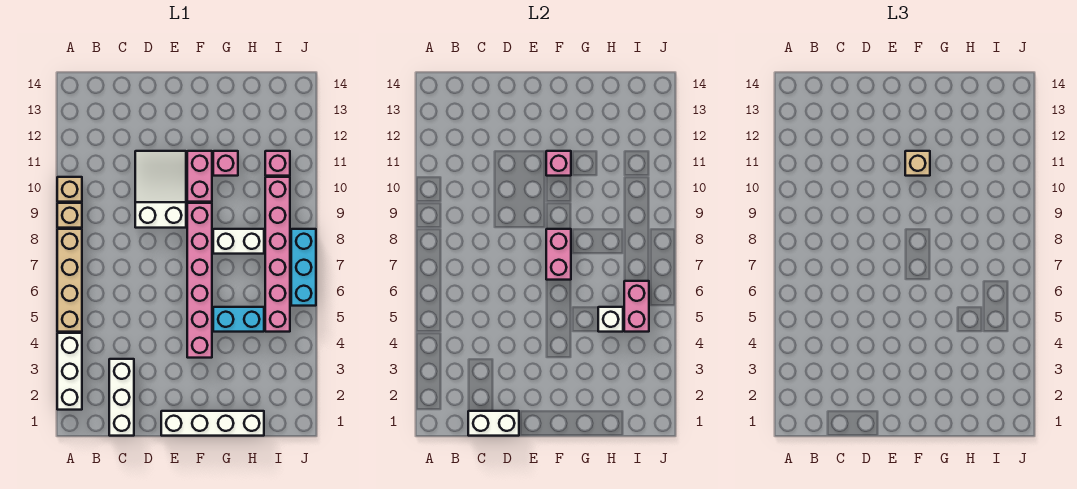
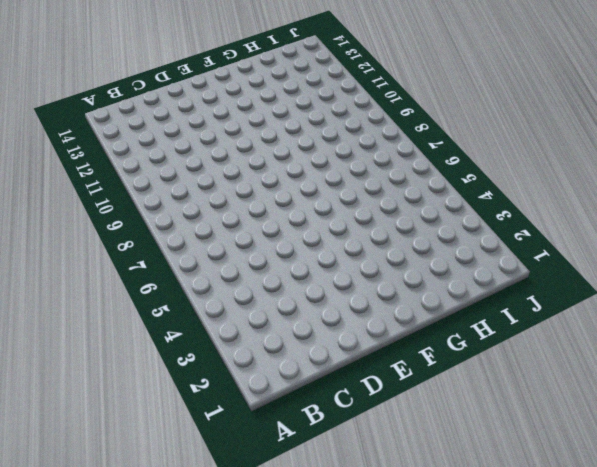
none -> white 1x3 brick [57,333,82,410]
none -> tan 1x4 brick [57,229,82,332]
none -> tan 1x1 brick [57,203,82,228]

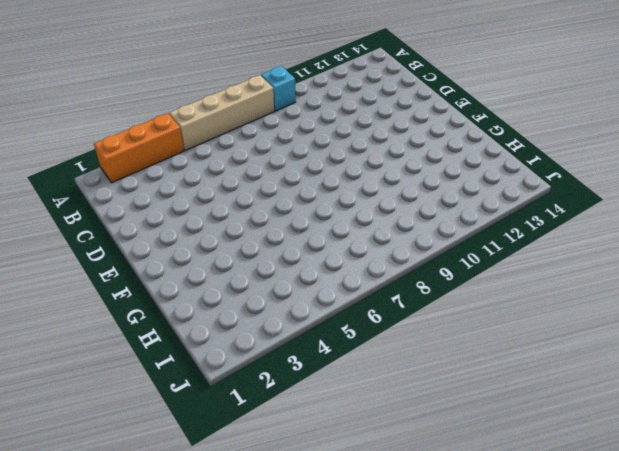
orange 1x3 brick [94,113,184,183] -> white 1x3 brick [57,333,82,410]
cyan 1x1 brick [261,66,296,111] -> tan 1x1 brick [57,203,82,228]
none -> tan 1x1 brick [57,177,82,202]
none -> white 1x3 brick [109,359,134,436]
none -> white 2x3 slope [135,151,186,228]

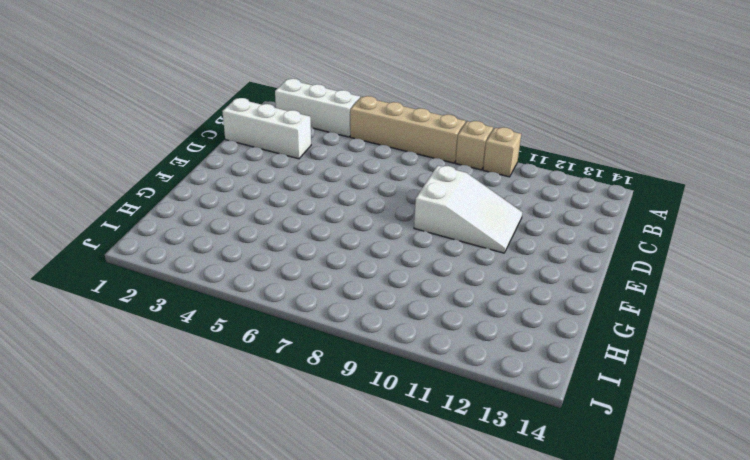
none -> white 1x4 brick [161,411,264,436]
none -> pink 1x6 brick [187,203,212,358]
none -> pink 1x2 brick [187,151,212,202]

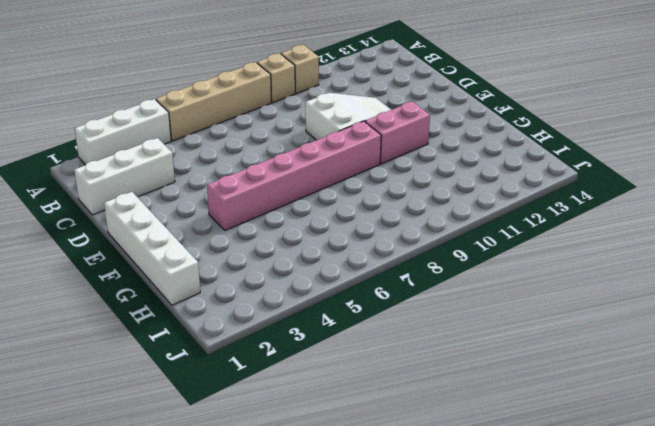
none -> cyan 1x2 brick [213,307,264,332]
none -> white 1x2 brick [213,229,264,254]
none -> pink 1x1 brick [213,151,238,176]

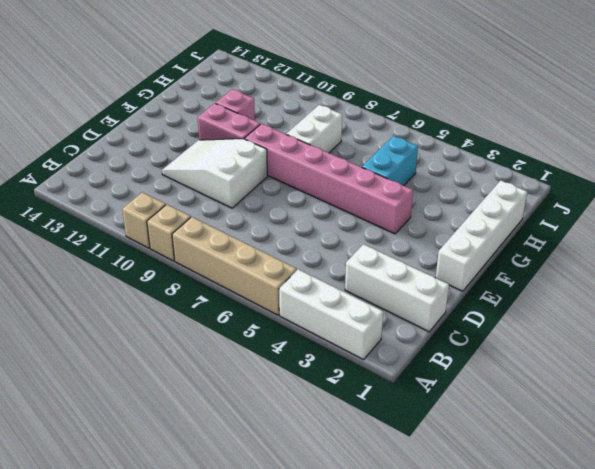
none -> pink 1x6 brick [265,177,290,332]
none -> pink 1x1 brick [265,151,290,176]
none -> cyan 1x3 brick [291,229,316,306]

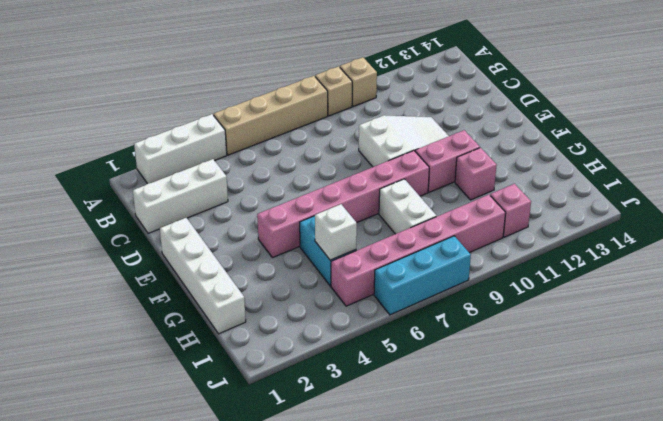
none -> white 1x2 brick [468,411,519,436]
none -> pink 1x2 brick [546,229,571,280]
none -> pink 1x1 brick [546,151,571,176]

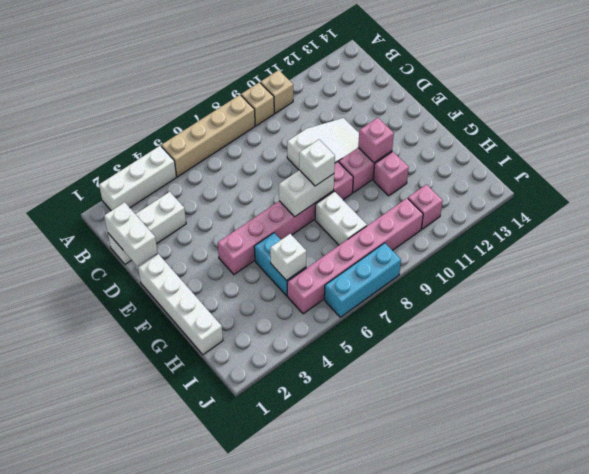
white 1x2 brick [279,170,334,217] -> pink 1x2 brick [546,229,571,280]
white 1x1 brick [299,140,335,186] -> none
none -> pink 1x2 brick [624,281,649,332]
none -> tan 1x1 brick [905,151,930,176]

